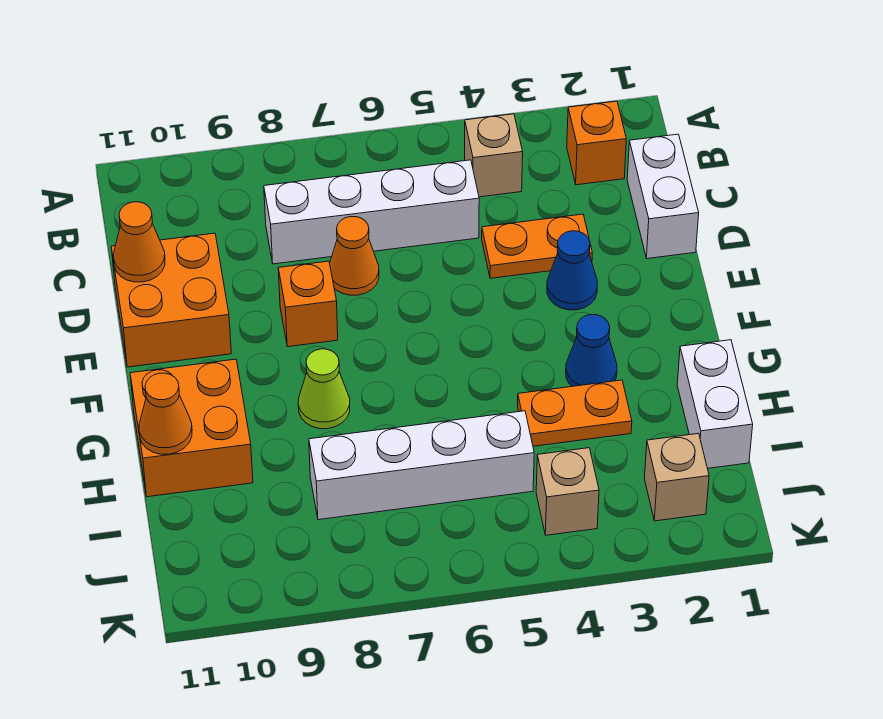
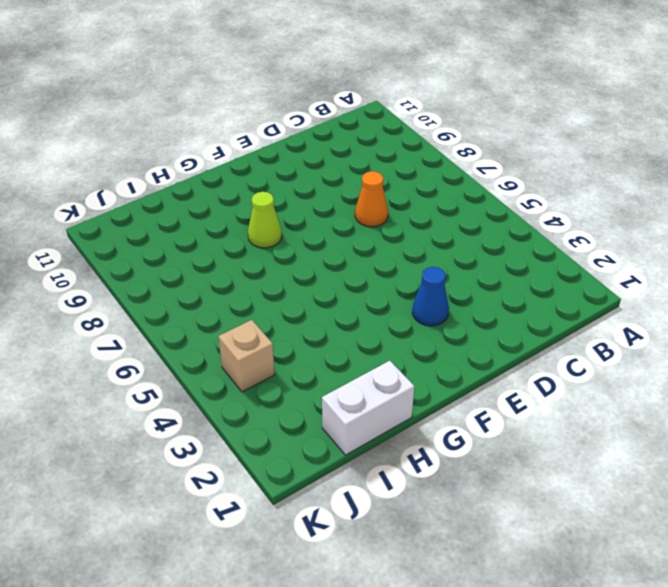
none -> orange 1x1 brick [567,101,626,185]
none -> tan 1x1 brick [465,114,523,197]
none -> white 1x2 brick [627,134,699,259]

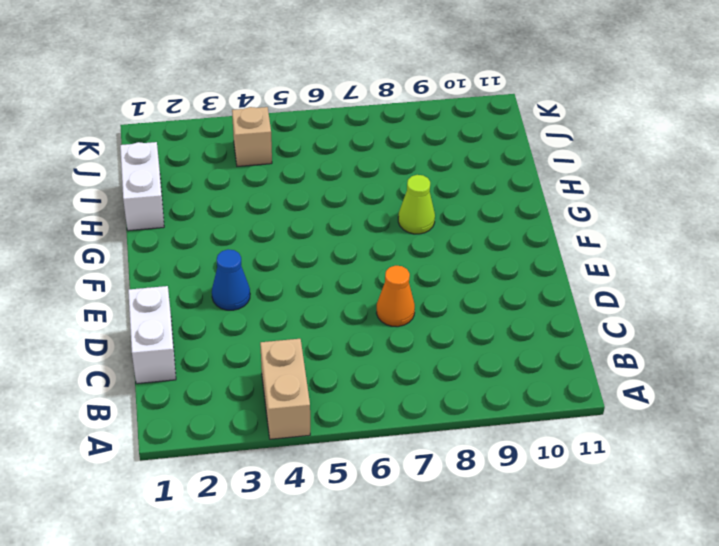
tan 1x2 brick [260,339,310,439] -> tan 1x1 brick [465,114,523,197]
none -> orange 1x1 brick [567,101,626,185]
none -> white 1x4 brick [264,160,479,264]
none -> orange 1x2 plate [482,214,592,278]

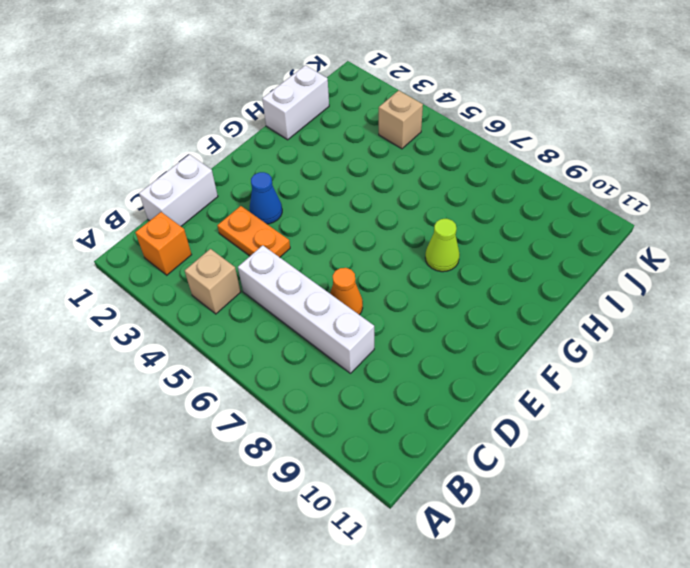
none -> orange 2x2 brick [111,233,231,367]
none -> orange 1x1 brick [278,261,338,347]
none -> blue 1x1 cone [566,315,617,386]

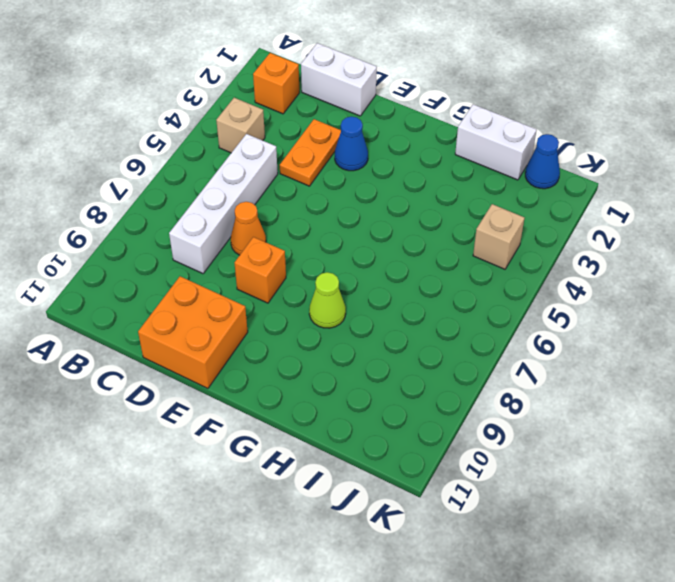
blue 1x1 cone [525,134,560,189] -> blue 1x1 cone moved to [566,315,617,386]
none -> orange 2x2 brick [130,359,253,497]
none -> orange 1x2 plate [518,380,632,446]
none -> white 1x4 brick [309,411,534,520]

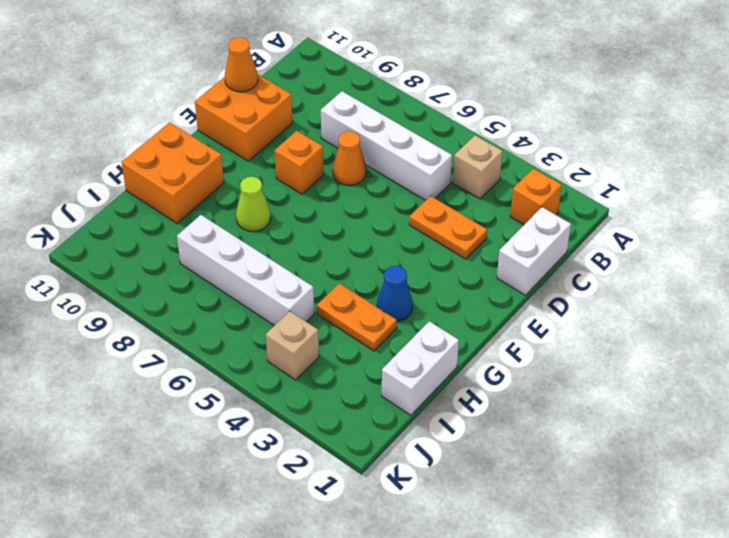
none -> blue 1x1 cone [547,231,597,310]
none -> tan 1x1 brick [644,433,709,521]
none -> orange 1x1 cone [139,373,192,454]

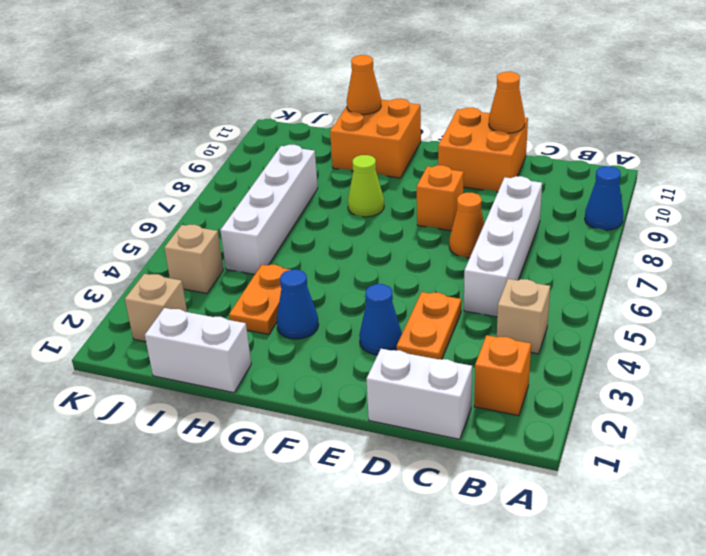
blue 1x1 cone [585,166,623,230] -> none

